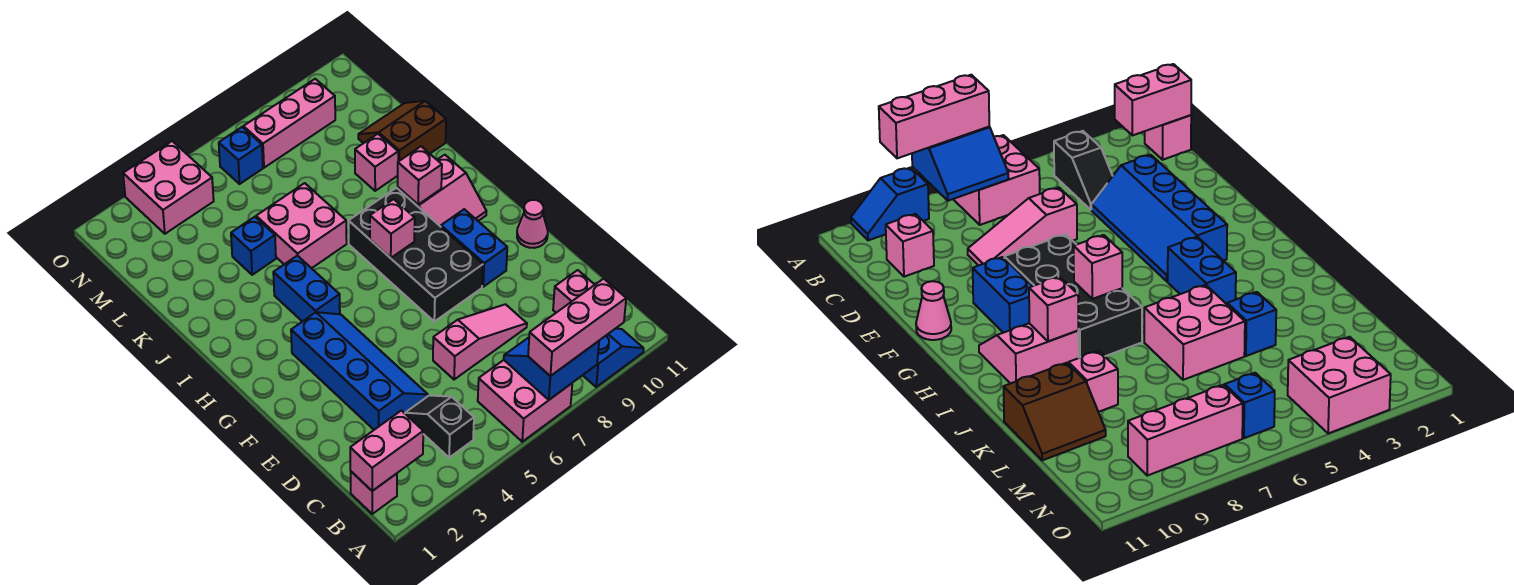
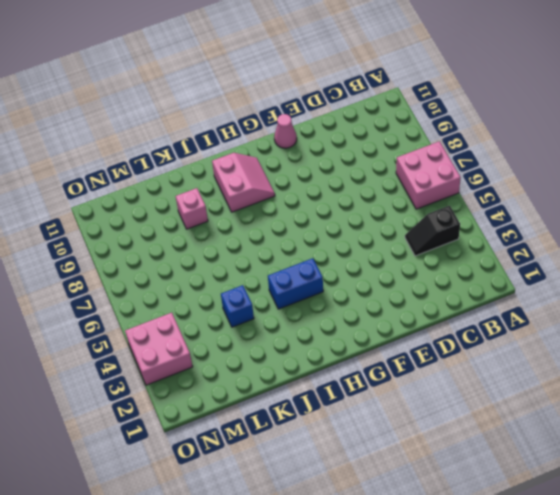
none -> blue 1x2 slope [583,329,644,387]
none -> pink 1x1 brick [351,472,397,514]
none -> pink 1x1 brick [553,270,595,313]

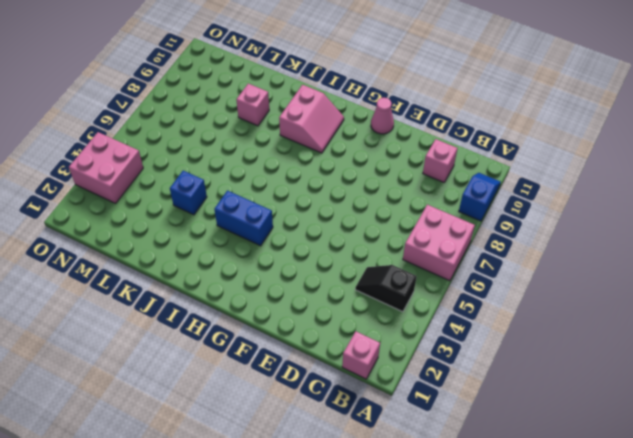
none -> blue 2x4 slope [291,312,428,430]
none -> pink 1x3 slope [433,304,527,380]
none -> black 2x4 brick [349,188,483,321]

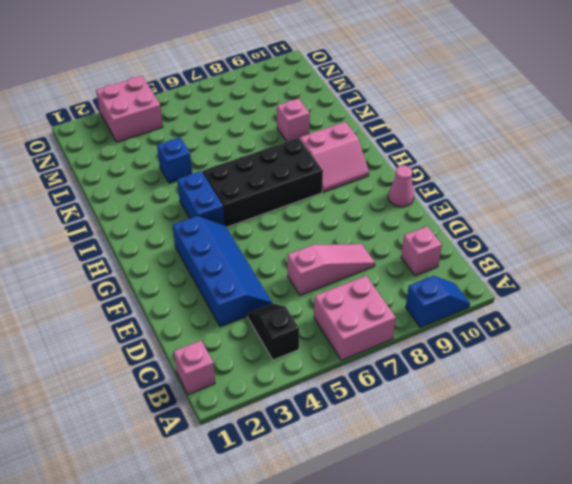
black 2x4 brick [203,138,323,227] -> black 2x4 brick turned to [349,188,483,321]
none -> blue 1x2 brick [441,209,507,287]
none -> pink 2x2 brick [256,183,347,268]
none -> brown 2x2 slope [358,101,446,161]

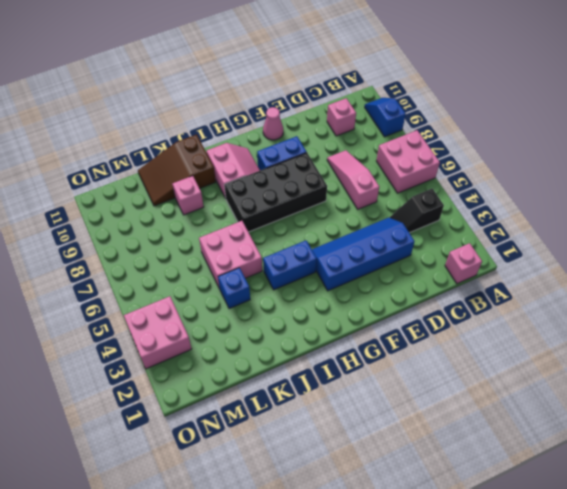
brown 2x3 slope [138,135,216,206] -> brown 2x2 slope [358,101,446,161]
none -> blue 1x1 brick [219,127,263,184]
none -> pink 1x3 brick [243,79,335,168]
none -> blue 2x2 slope [504,338,599,400]

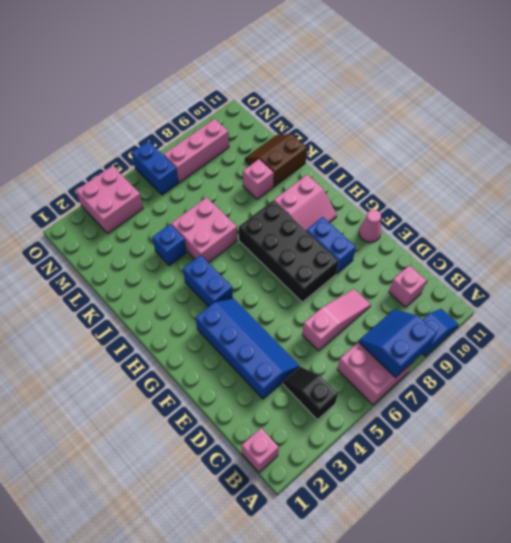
blue 1x2 brick [132,141,179,195] -> blue 1x1 brick [219,127,263,184]
none -> pink 1x2 brick [350,411,423,491]
none -> pink 1x1 brick [370,199,415,258]
none -> pink 1x1 brick [398,146,442,204]

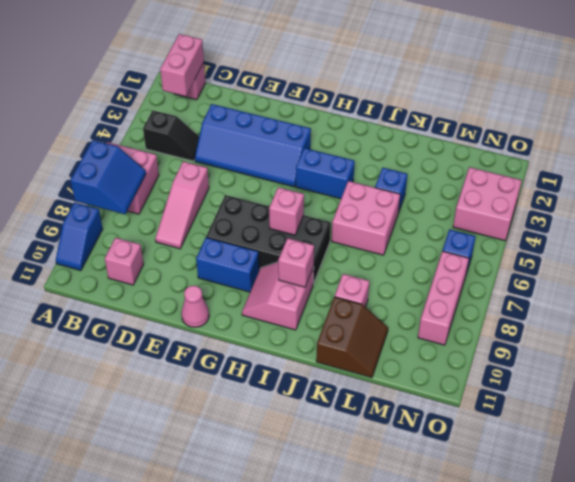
none -> pink 1x3 brick [528,279,626,376]

